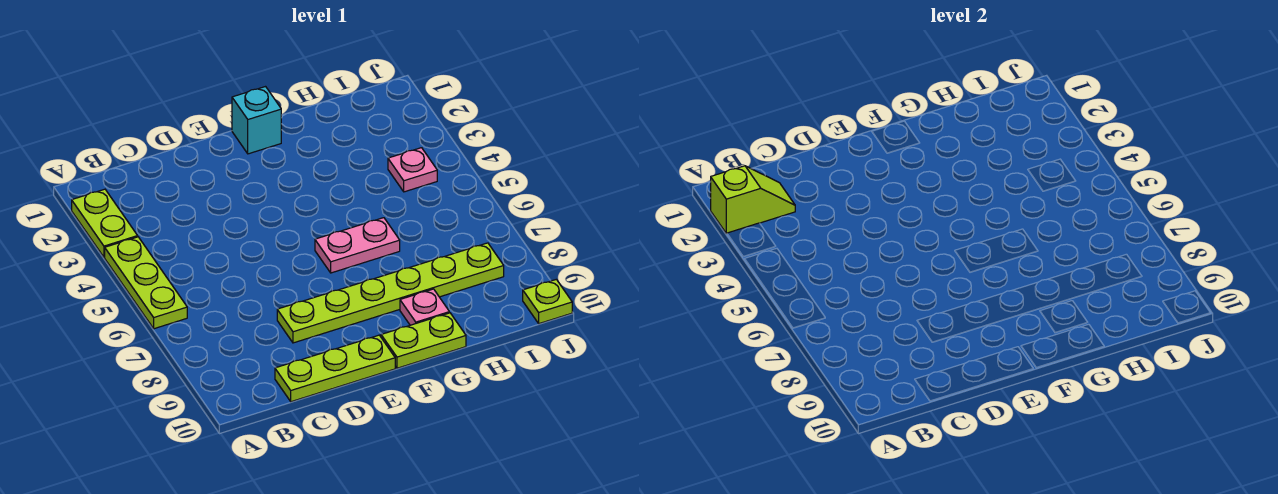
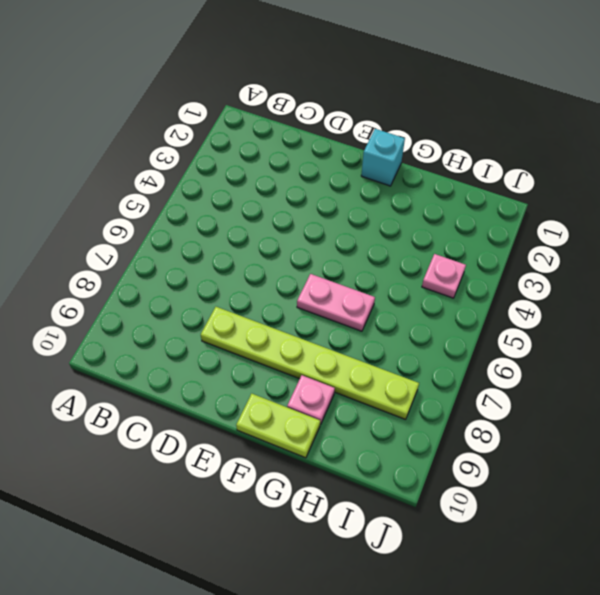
none -> lime 1x2 plate [72,189,138,257]
none -> lime 1x3 plate [105,237,187,329]

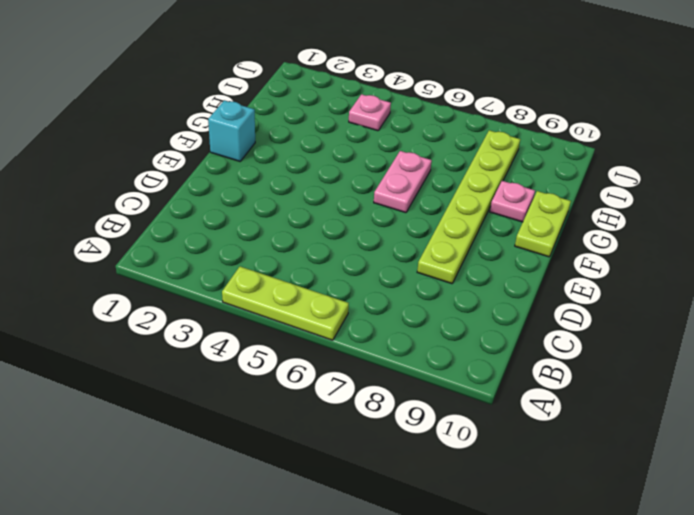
none -> lime 1x2 plate [72,189,138,257]
none -> lime 1x3 plate [275,335,395,402]

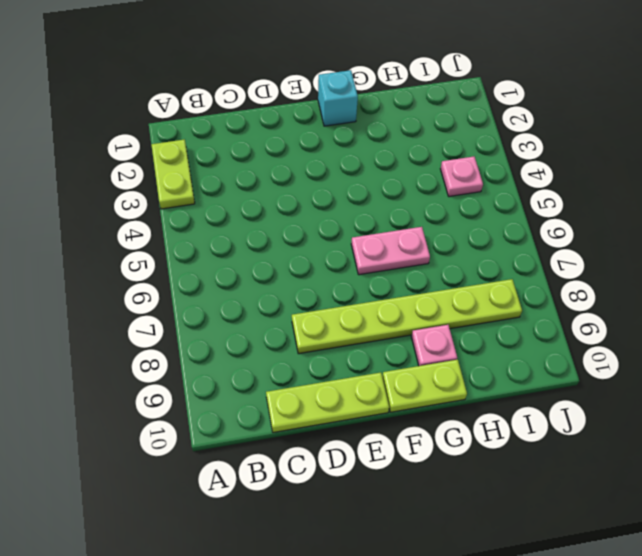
none -> lime 1x3 plate [105,237,187,329]
none -> lime 1x1 plate [523,279,572,324]

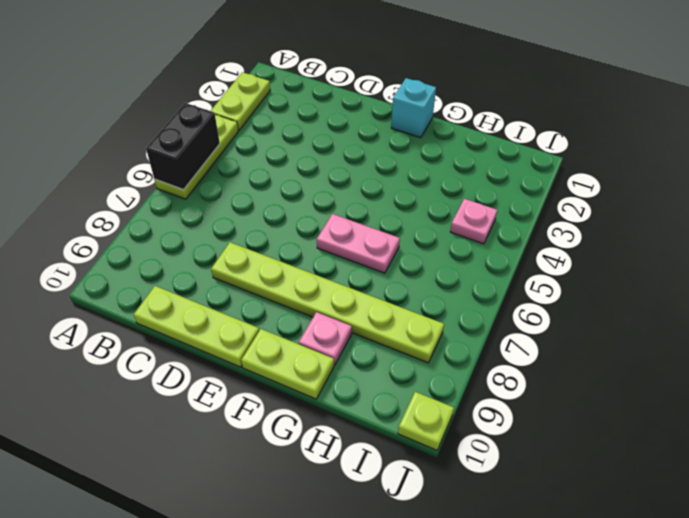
black 1x2 brick [146,103,220,190] -> none
none -> lime 1x2 slope [711,166,795,233]

